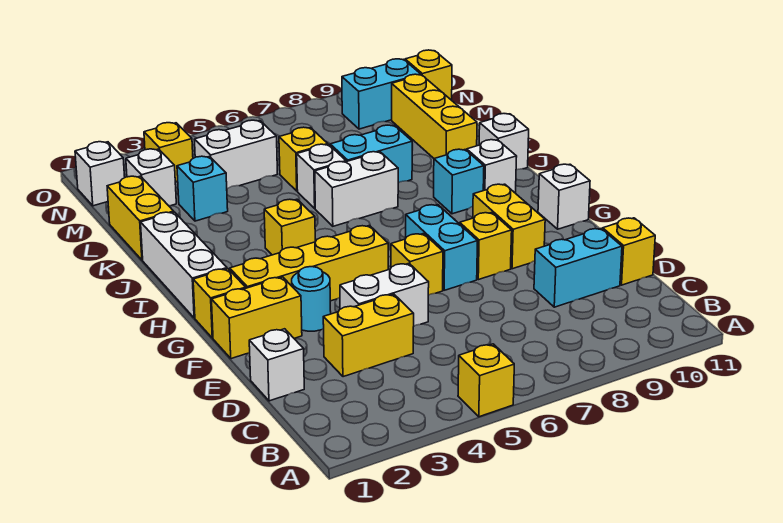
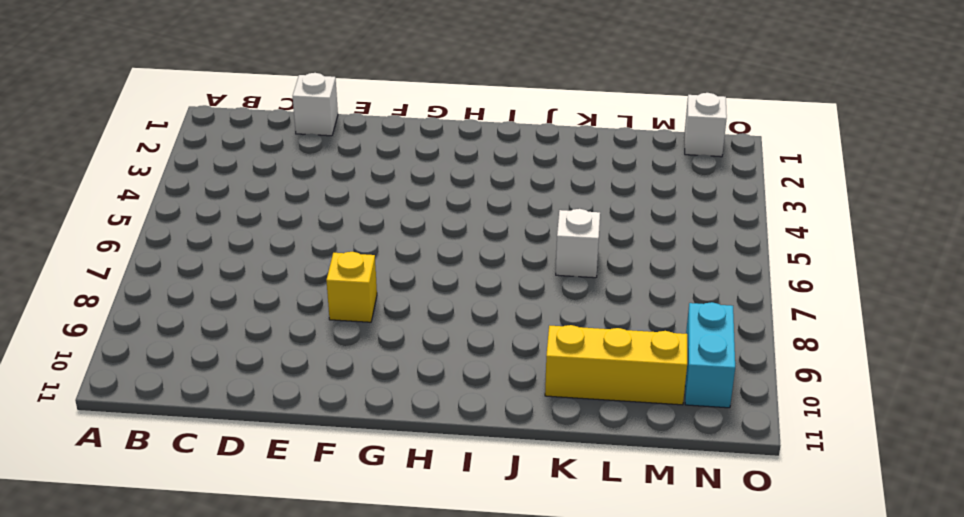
none -> yellow 1x1 brick [458,344,514,417]
none -> yellow 1x2 brick [323,294,414,377]
none -> cyan 1x2 brick [534,229,622,307]
none -> yellow 1x1 brick [603,218,655,285]

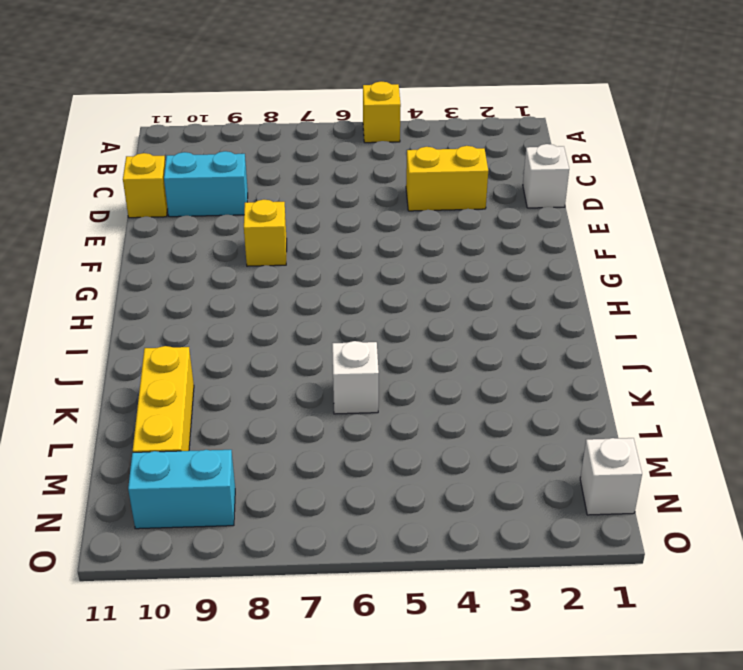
none -> white 1x2 brick [340,263,429,326]
none -> yellow 1x2 brick [212,277,302,359]
none -> cyan 1x1 round brick [292,267,331,331]
none -> yellow 1x1 brick [391,234,443,295]

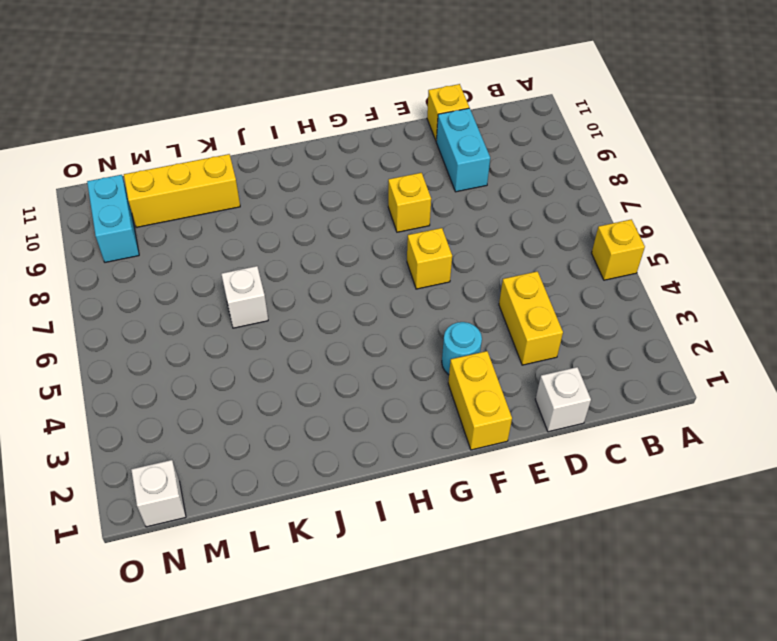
none -> white 1x2 brick [340,263,429,326]
none -> cyan 1x2 brick [406,205,478,290]
none -> yellow 1x2 brick [473,184,545,269]
none -> yellow 1x1 brick [193,269,246,338]

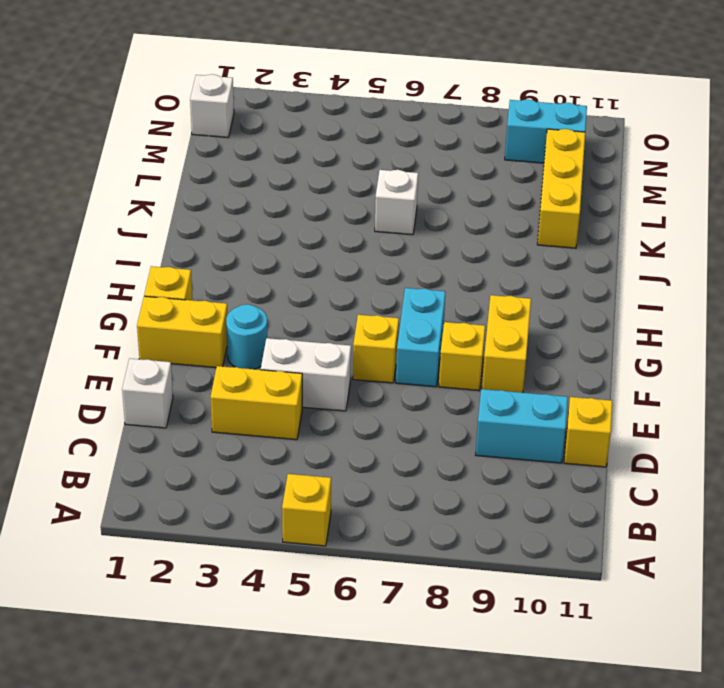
none -> yellow 1x4 brick [230,225,388,301]
none -> white 1x1 brick [538,164,590,229]
none -> white 1x3 brick [141,212,227,318]
none -> yellow 1x1 brick [264,199,315,255]

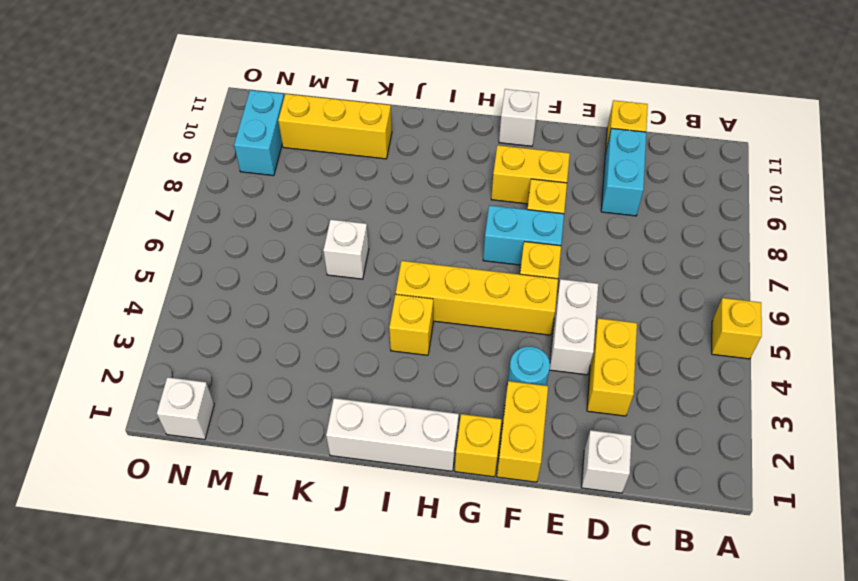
yellow 1x4 brick [396,261,558,335] -> yellow 1x4 brick turned to [230,225,388,301]
none -> cyan 1x1 brick [434,149,484,214]
none -> white 1x1 brick [467,140,517,193]
none -> white 1x2 brick [315,152,398,226]
none -> white 1x1 brick [479,114,529,170]

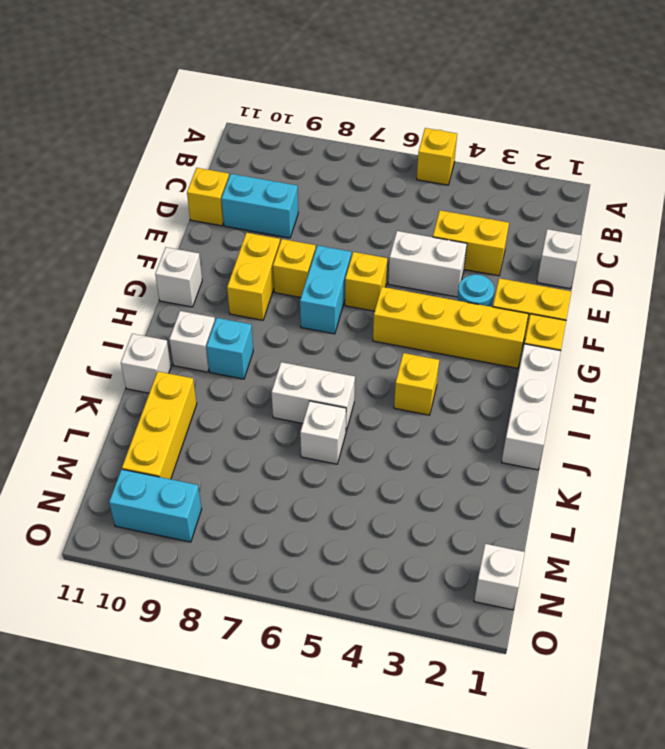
none -> yellow 1x2 brick [107,176,174,260]
none -> cyan 1x2 brick [330,125,412,183]
none -> cyan 1x1 brick [177,156,228,221]
none -> yellow 1x1 brick [279,127,328,191]

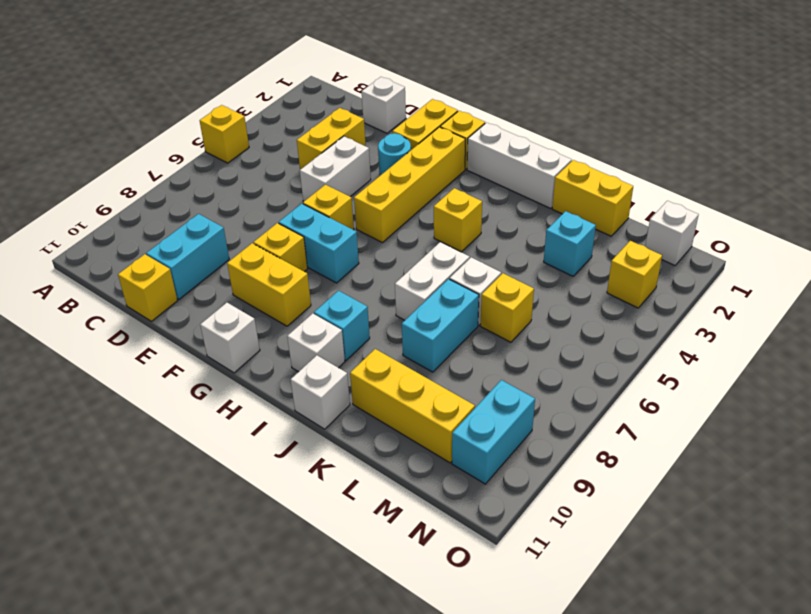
none -> white 1x1 brick [126,149,176,206]
none -> white 1x2 brick [194,120,277,189]
none -> yellow 1x1 brick [405,50,452,100]

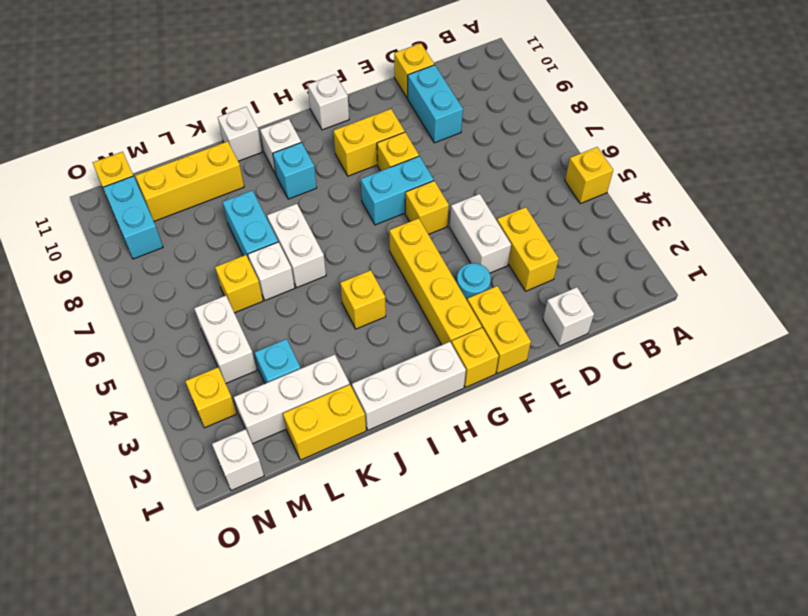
white 1x3 brick [234,354,350,444] -> white 1x1 brick [126,149,176,206]

